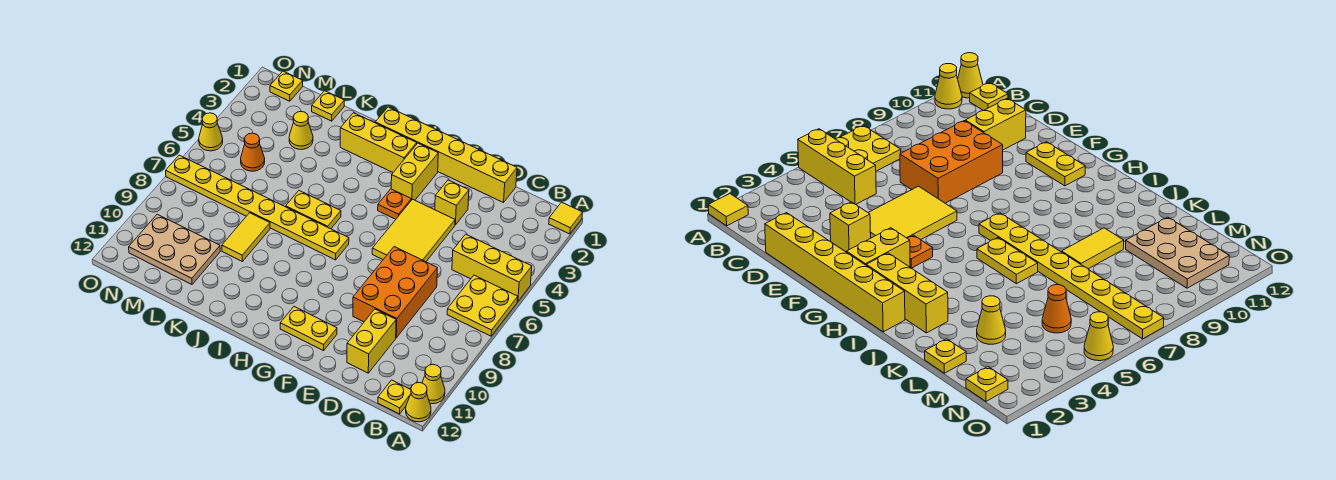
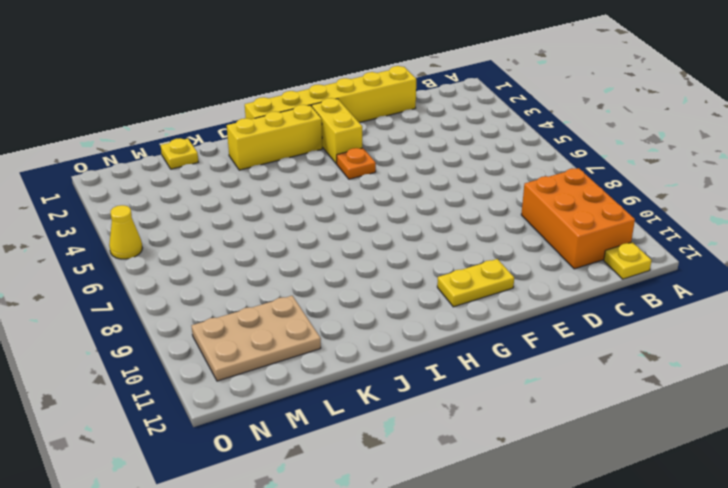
orange 2x3 brick [521,168,635,269] -> orange 2x3 brick moved to [353,247,437,338]
none -> yellow 1x1 tile [549,202,583,234]
none -> yellow 1x3 brick [452,234,532,302]
none -> yellow 2x2 plate [447,275,518,336]

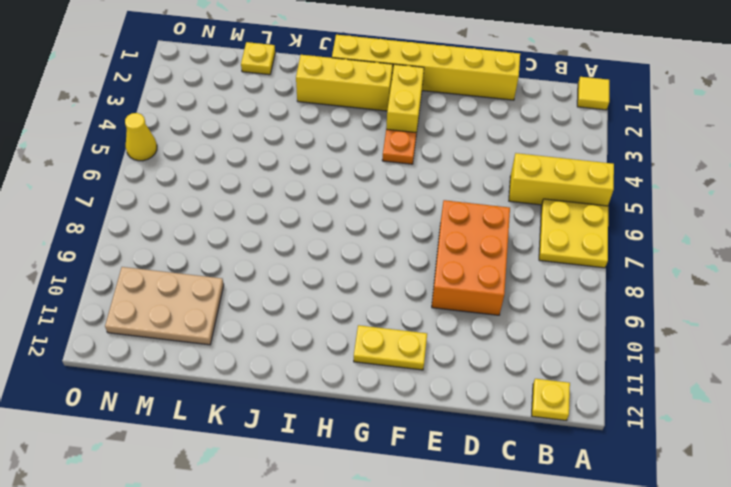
none -> yellow 1x1 cone [422,364,445,404]
none -> yellow 1x1 cone [406,383,431,422]
none -> yellow 1x2 brick [347,309,396,373]

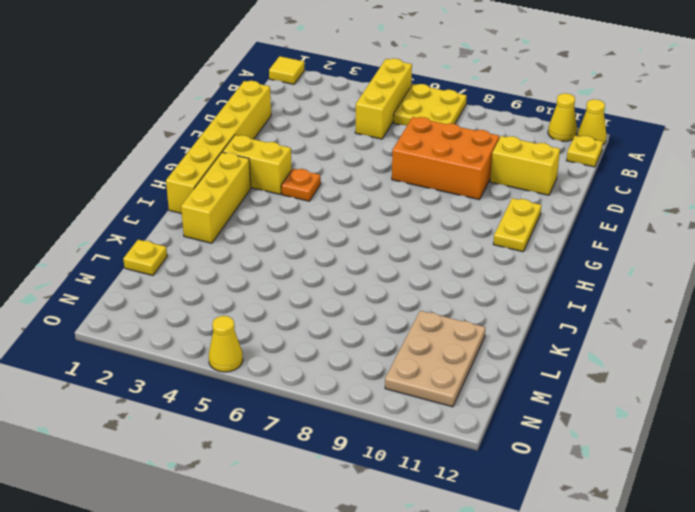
none -> yellow 1x1 brick [435,180,469,225]
none -> yellow 2x3 tile [372,199,455,262]
none -> yellow 1x8 plate [166,155,349,260]

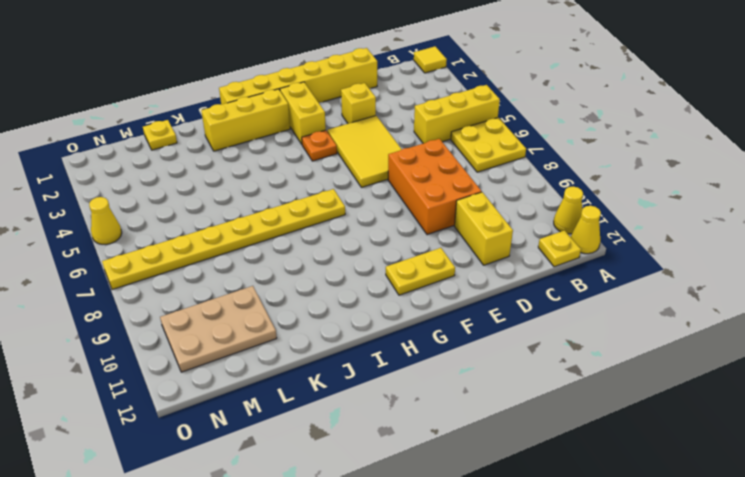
none -> yellow 1x2 plate [286,191,341,229]
none -> yellow 1x2 tile [222,213,270,262]
none -> yellow 1x1 cone [289,112,313,149]

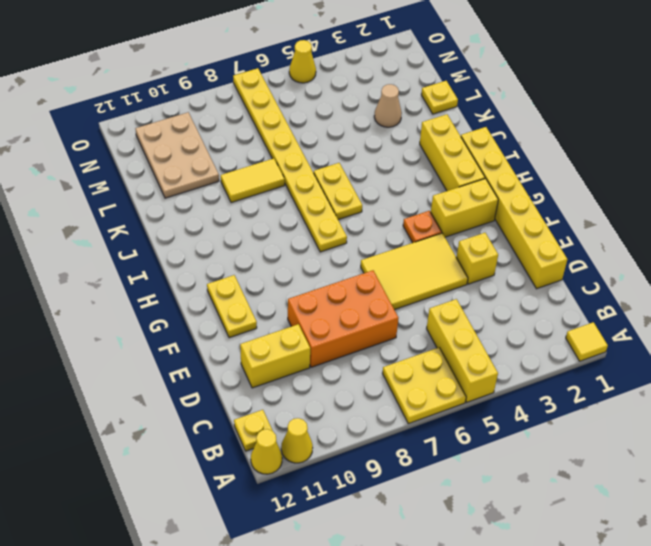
tan 1x1 cone [374,84,402,127] -> yellow 1x1 cone [289,112,313,149]
none -> orange 1x1 cone [241,133,265,171]
none -> yellow 1x1 plate [270,71,303,101]

